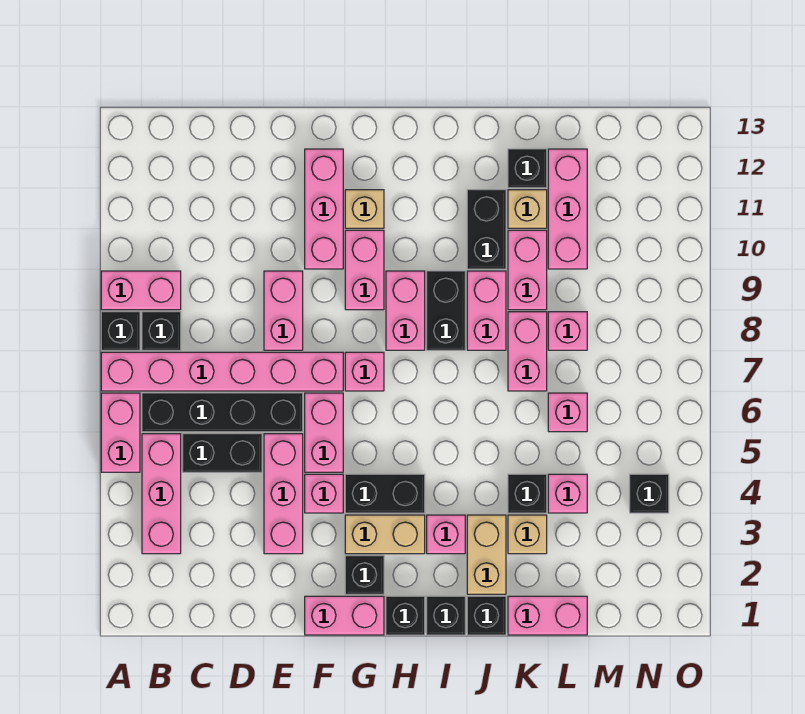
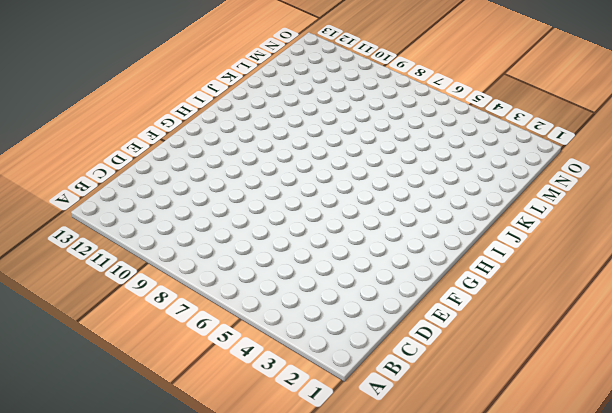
none -> pink 1x2 brick [101,393,140,472]
none -> pink 1x6 brick [101,352,343,391]
none -> black 1x1 brick [101,312,140,350]
none -> pink 1x2 brick [101,271,181,310]

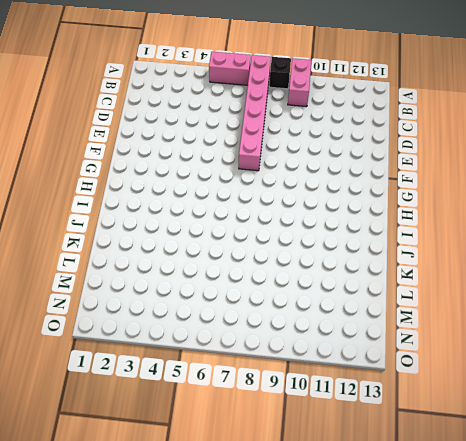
none -> pink 1x3 brick [142,434,181,554]
none -> black 1x4 brick [142,393,303,432]
none -> black 1x1 brick [142,312,181,350]
none -> black 1x2 brick [183,434,262,472]

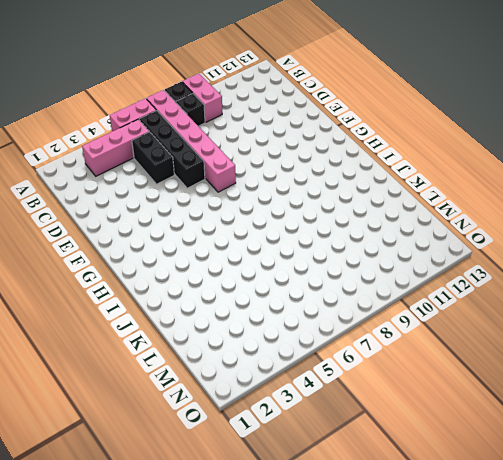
none -> pink 1x3 brick [264,434,303,554]
none -> pink 1x2 brick [264,271,303,350]
none -> pink 1x2 brick [305,596,384,635]
none -> pink 1x1 brick [305,474,343,513]

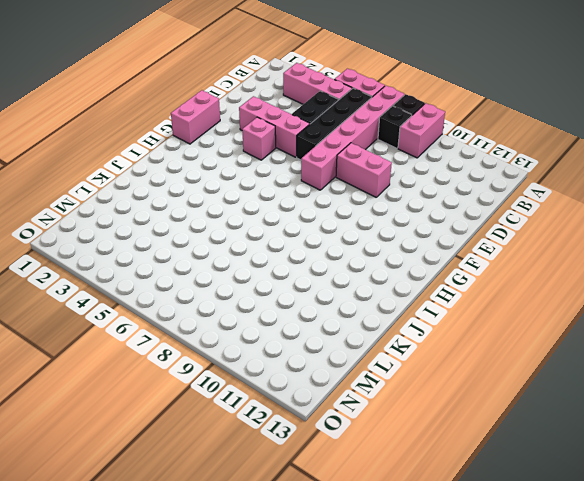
none -> pink 1x2 brick [305,393,343,472]
none -> pink 1x3 brick [305,149,343,269]
none -> black 1x1 brick [345,556,384,594]
none -> tan 1x2 brick [345,515,425,554]

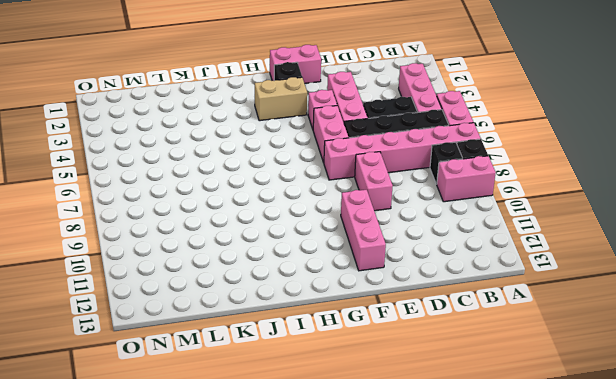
none -> black 1x2 brick [345,474,425,513]
none -> pink 1x1 brick [345,352,384,391]
none -> pink 1x2 brick [345,230,384,310]
none -> tan 1x1 brick [345,190,384,228]

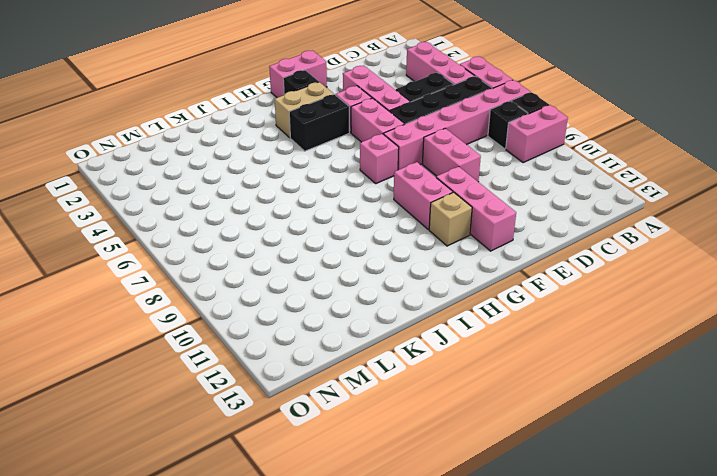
none -> black 1x1 brick [386,596,425,635]
none -> pink 1x2 brick [386,271,425,350]
none -> black 1x1 brick [427,596,465,635]
none -> pink 1x1 brick [427,515,465,554]

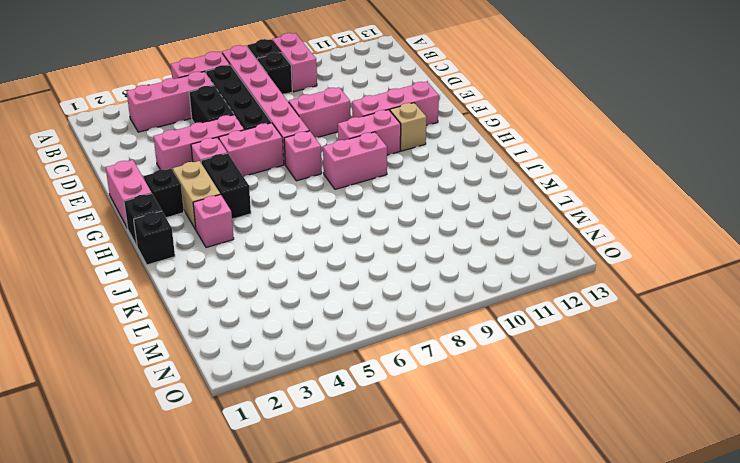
none -> black 1x2 brick [427,271,465,350]
none -> black 1x1 brick [467,596,506,635]
none -> tan 1x2 brick [467,515,506,594]
none -> pink 1x2 brick [467,271,506,350]

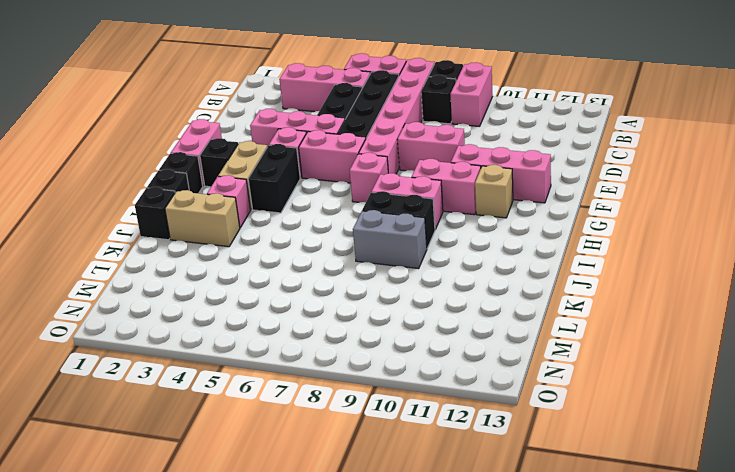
grey 1x2 brick [353,210,427,269] -> pink 1x2 brick [467,271,506,350]
none -> black 1x2 brick [467,190,506,269]
none -> pink 1x2 brick [508,596,587,635]
none -> tan 1x1 brick [508,515,547,554]
none -> black 1x1 brick [508,474,547,513]

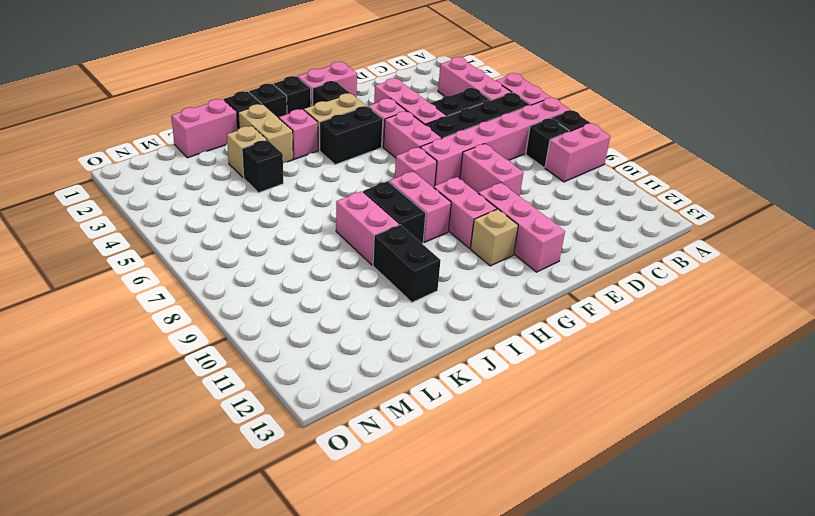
none -> pink 1x2 brick [508,312,547,391]
none -> pink 1x2 brick [508,230,547,310]
none -> tan 1x1 brick [508,190,547,228]
none -> black 1x1 brick [508,149,547,188]

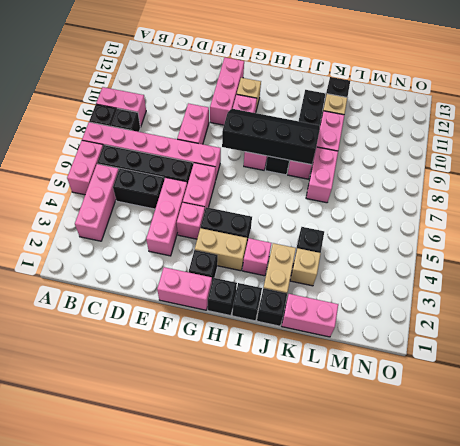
black 2x4 slope [222,109,320,165] -> none
none -> pink 1x1 brick [345,352,384,391]
none -> pink 1x1 brick [548,474,587,513]
none -> pink 1x1 brick [548,393,587,432]
none -> pink 1x1 brick [548,312,587,350]

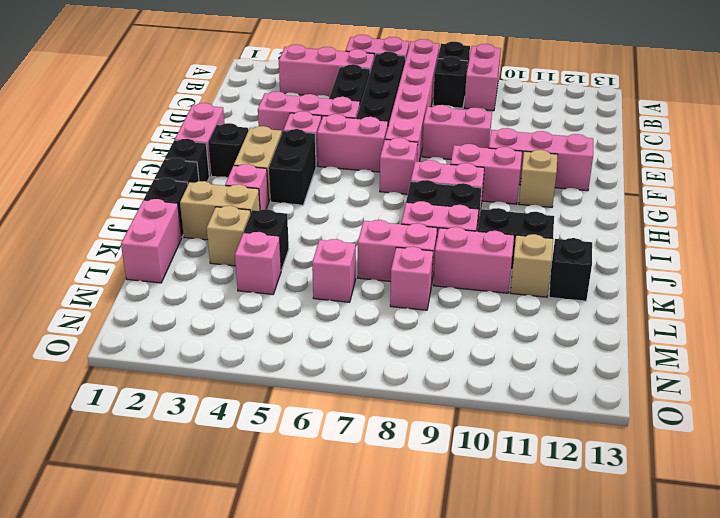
none -> pink 1x3 brick [548,149,587,269]
none -> black 1x1 brick [630,474,669,513]

